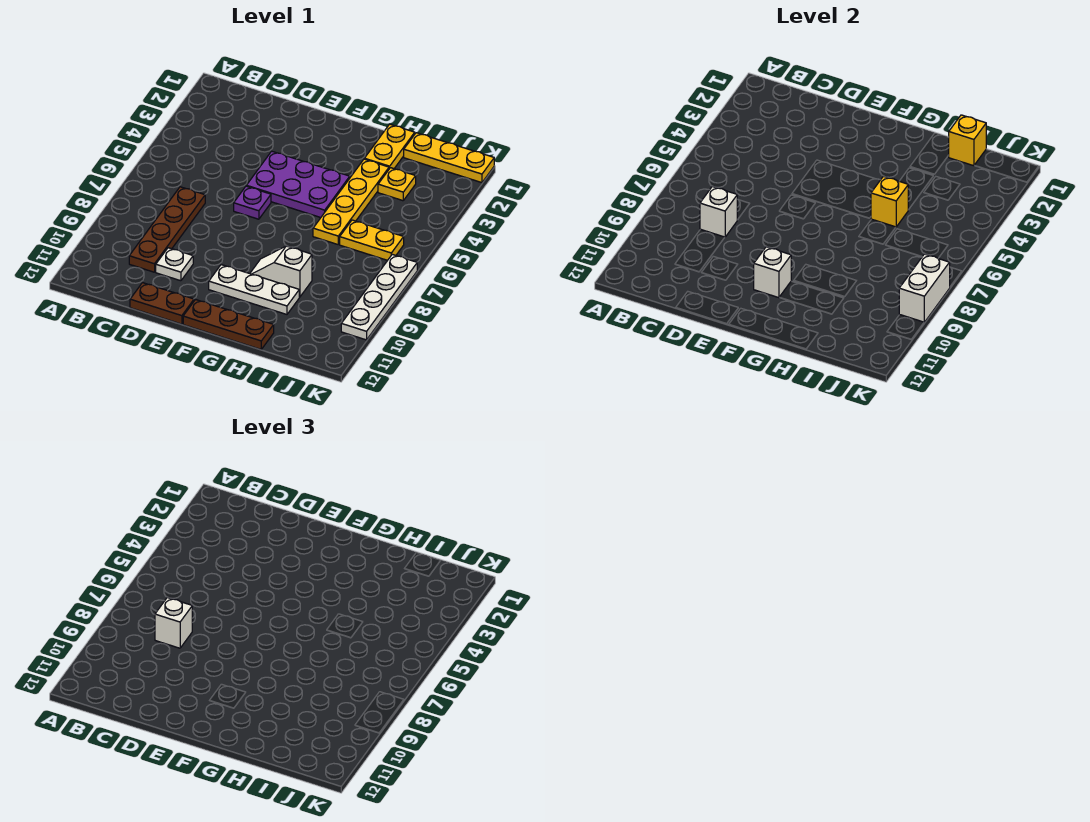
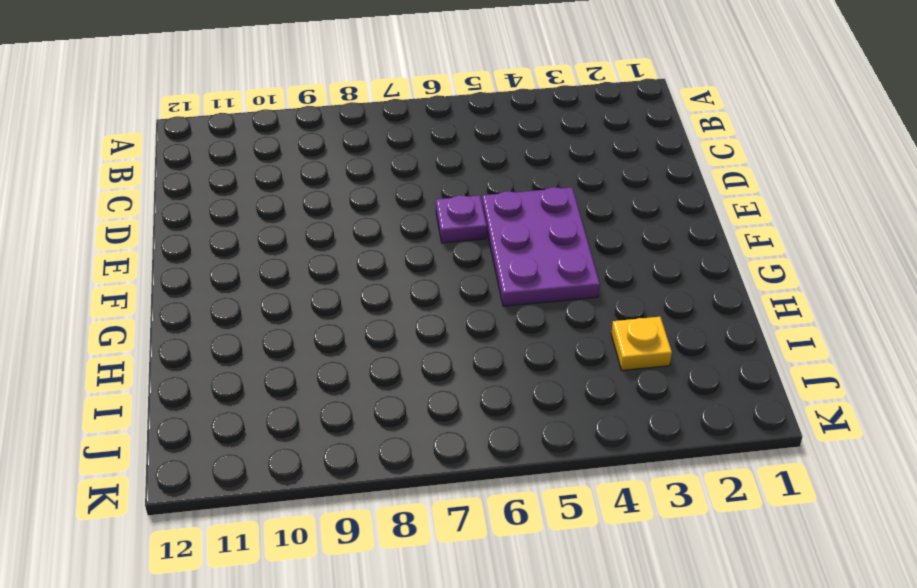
none -> brown 1x4 plate [129,187,205,272]
none -> white 1x1 plate [156,248,193,281]
none -> brown 1x2 plate [130,283,194,324]

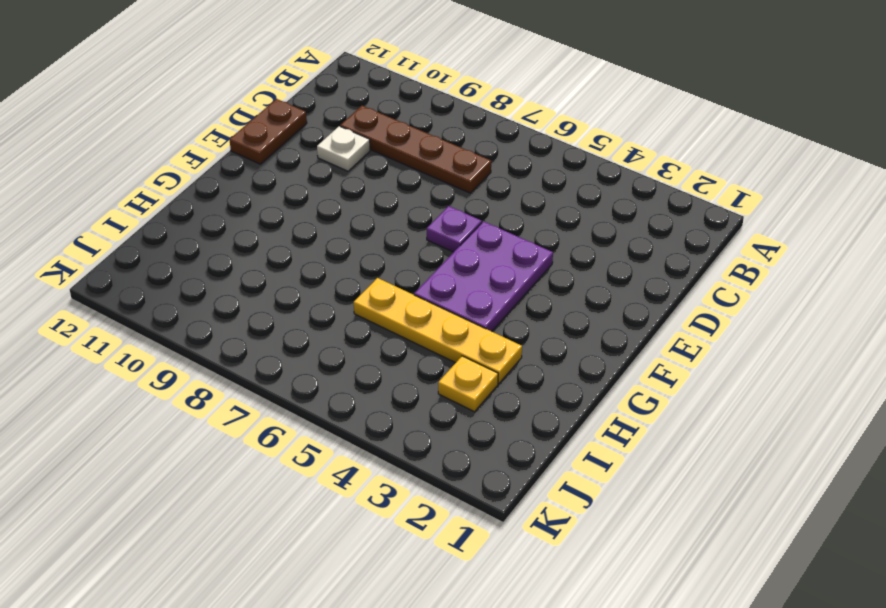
none -> white 1x3 plate [209,265,299,314]
none -> brown 1x3 plate [183,300,274,349]
none -> white 1x2 slope [250,246,312,297]

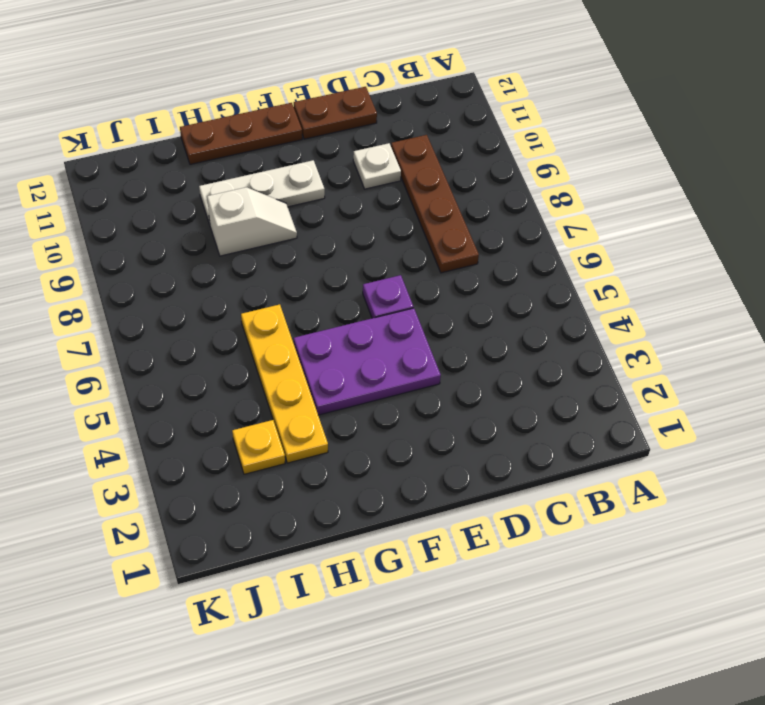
none -> yellow 1x2 plate [364,124,415,169]
none -> yellow 1x3 plate [404,133,494,183]
none -> yellow 1x2 plate [340,220,404,260]

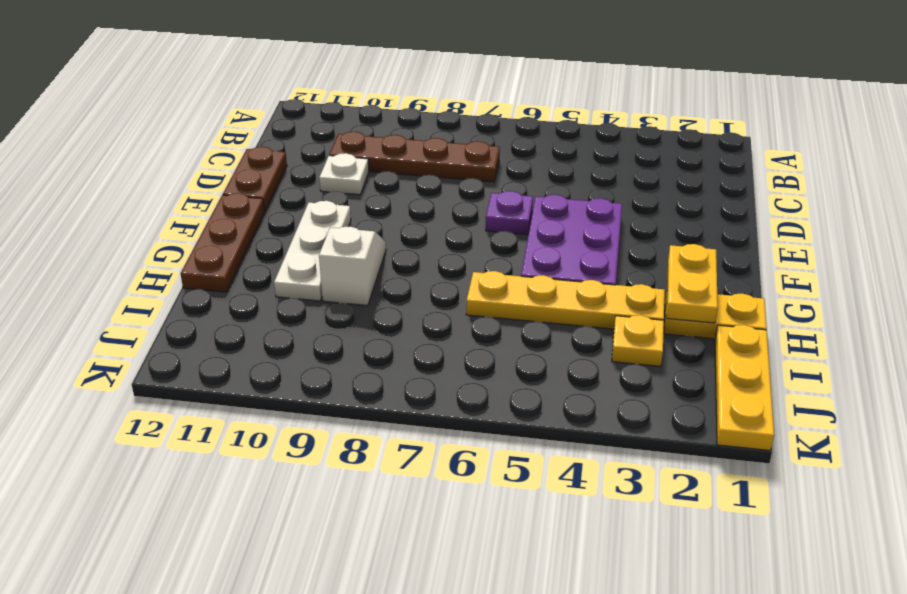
yellow 1x2 plate [666,244,718,323] -> yellow 1x2 plate moved to [340,220,404,260]
none -> white 1x4 plate [341,254,417,340]
none -> white 1x1 brick [700,187,737,237]
none -> white 1x1 brick [754,247,791,298]

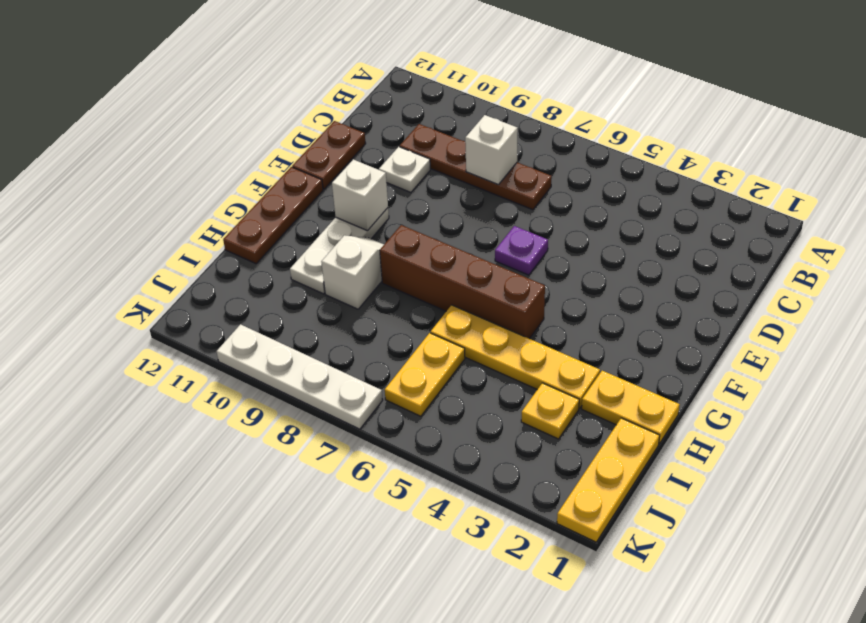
brown 1x4 brick [380,225,545,339] -> purple 2x3 plate [246,151,350,218]
none -> yellow 1x1 brick [871,176,908,227]
none -> yellow 1x1 brick [948,115,986,166]
none -> white 1x2 brick [899,254,950,322]

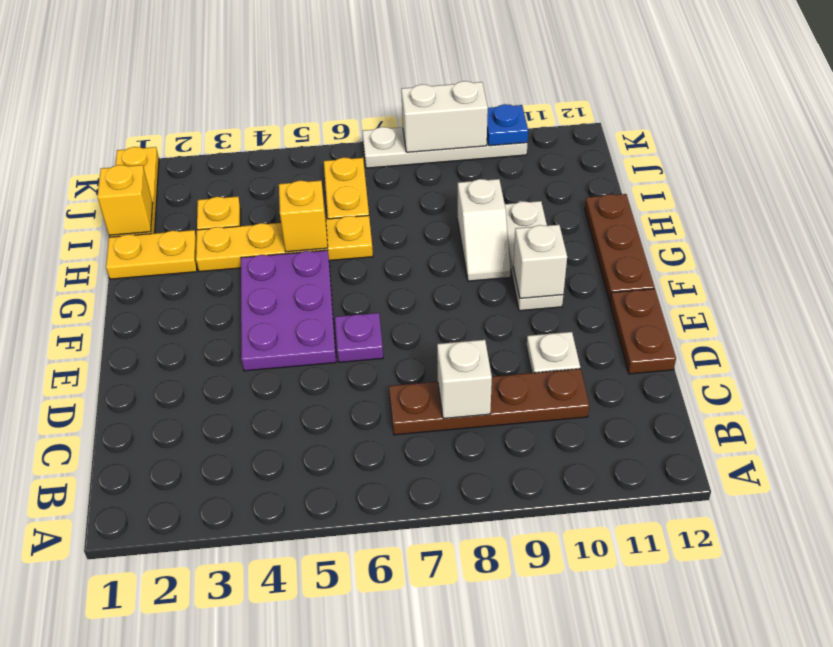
blue 1x1 plate [487,104,528,146] -> none
none -> white 1x1 brick [155,598,192,648]

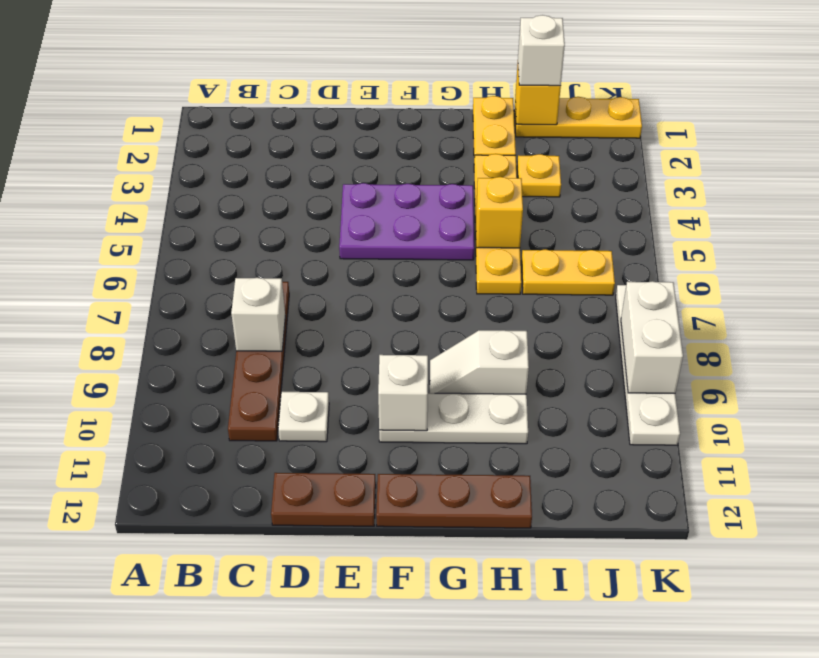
white 1x1 brick [518,15,565,86] -> white 1x1 brick moved to [155,598,192,648]
none -> purple 1x1 plate [234,186,271,219]

